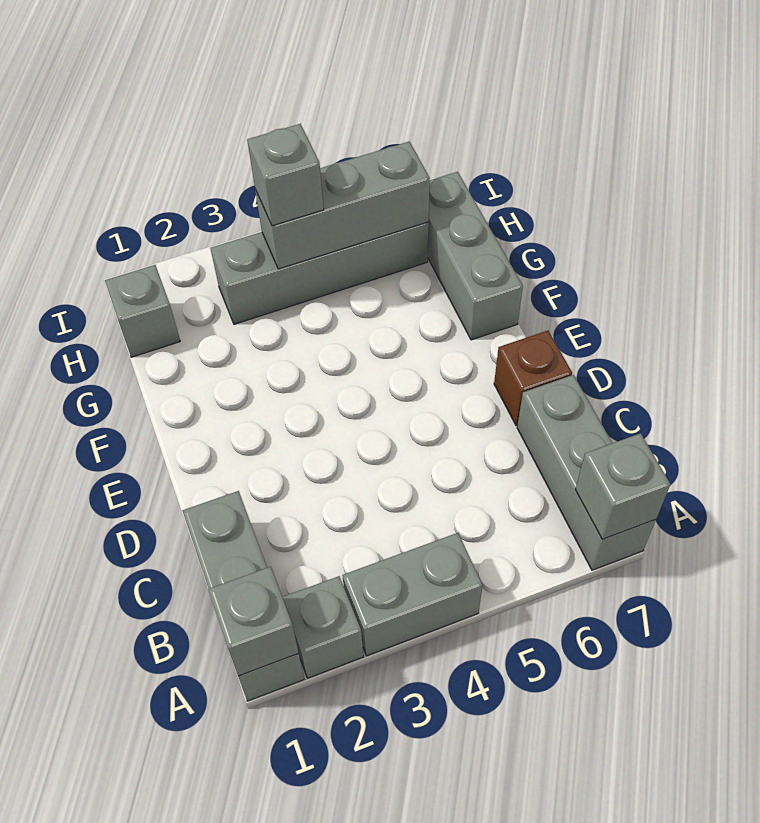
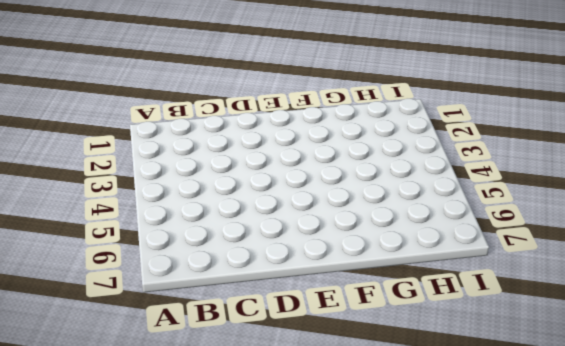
none -> grey 1x3 brick [183,491,304,701]
none -> grey 1x1 brick [282,576,364,678]
none -> grey 1x2 brick [342,533,483,656]

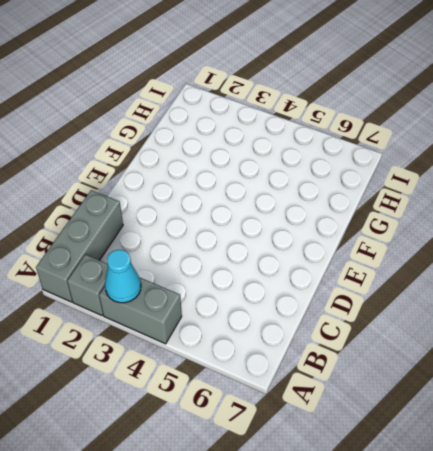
cyan 1x1 cone [105,250,141,303] -> none
none -> grey 1x3 brick [517,375,656,570]
none -> brown 1x1 brick [494,331,572,426]
none -> grey 1x3 brick [428,172,523,340]

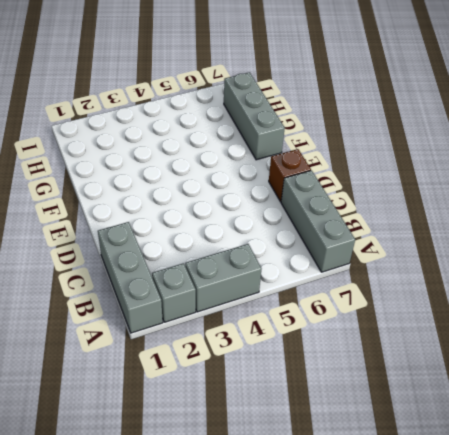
none -> grey 1x1 brick [105,265,180,357]
none -> grey 1x4 brick [210,222,429,324]
none -> grey 1x1 brick [208,567,299,676]

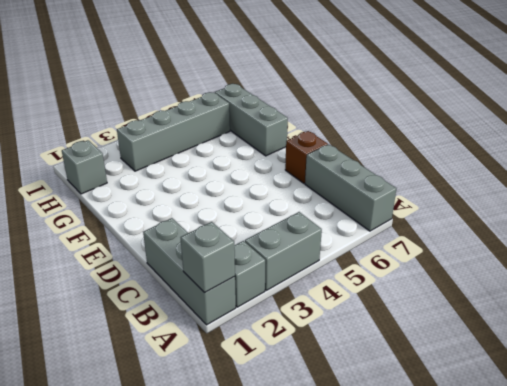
none -> grey 1x1 brick [575,433,670,539]
none -> grey 1x3 brick [255,141,430,269]
none -> grey 1x1 brick [247,124,324,226]

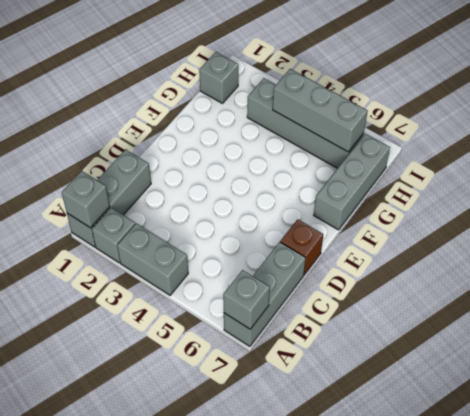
none -> grey 1x1 brick [247,124,324,226]

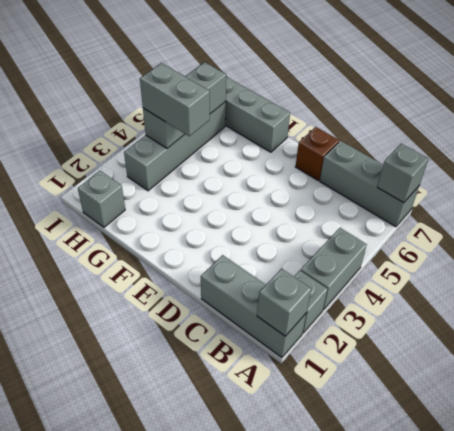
grey 1x2 brick [140,63,210,136] -> grey 1x1 brick [247,124,324,226]

